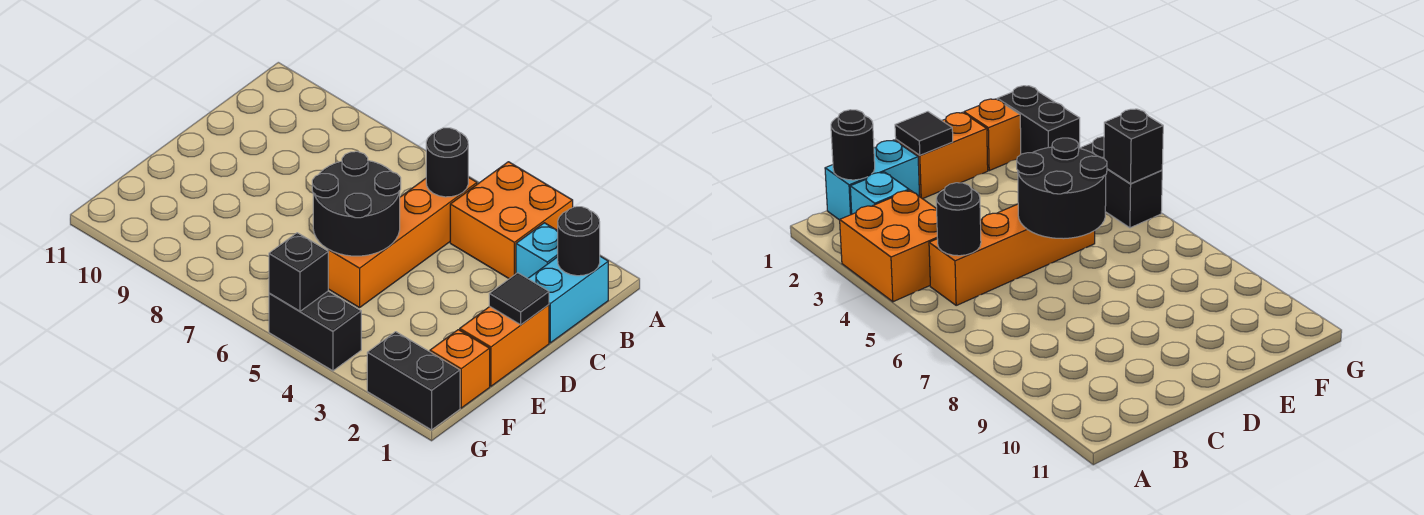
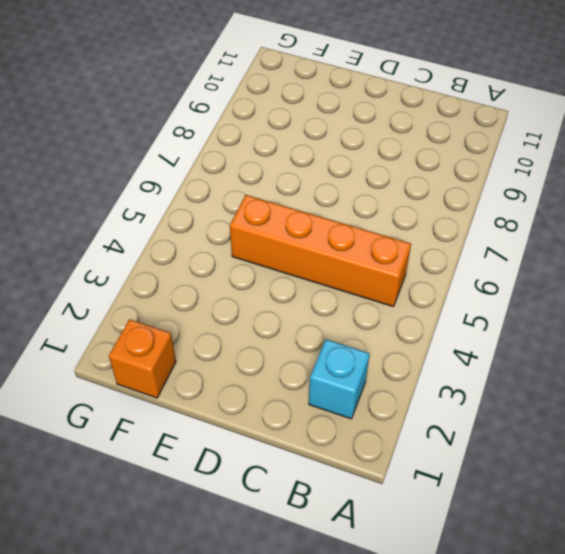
none -> orange 2x2 brick [450,162,573,279]
none -> cyan 1x2 brick [528,256,608,343]
none -> orange 1x2 brick [460,305,549,386]

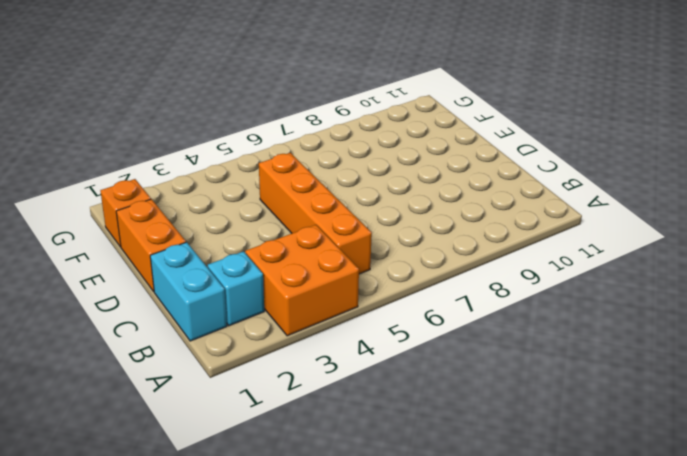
none -> black 1x2 brick [367,332,460,430]
none -> black 1x2 brick [269,291,361,371]
none -> black 1x1 round brick [558,207,600,276]

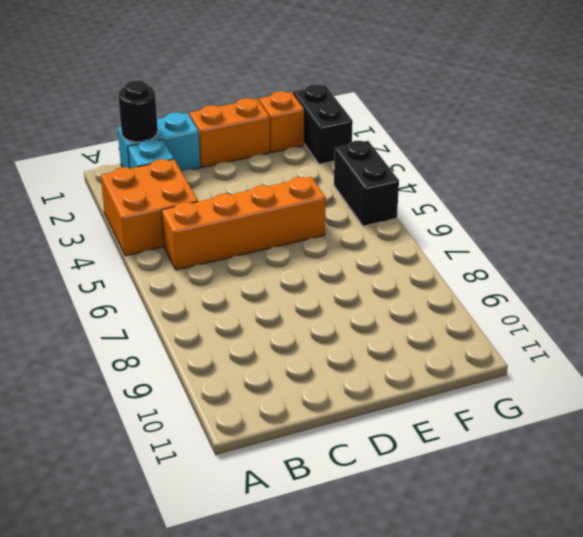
none -> black 1x1 round brick [426,128,468,197]
none -> black 1x1 tile [489,273,549,325]
none -> black 2x2 round brick [312,152,401,256]

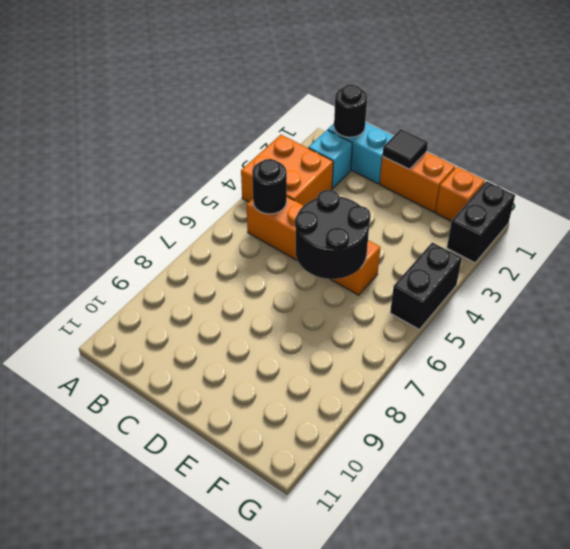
none -> black 1x1 brick [269,233,328,311]

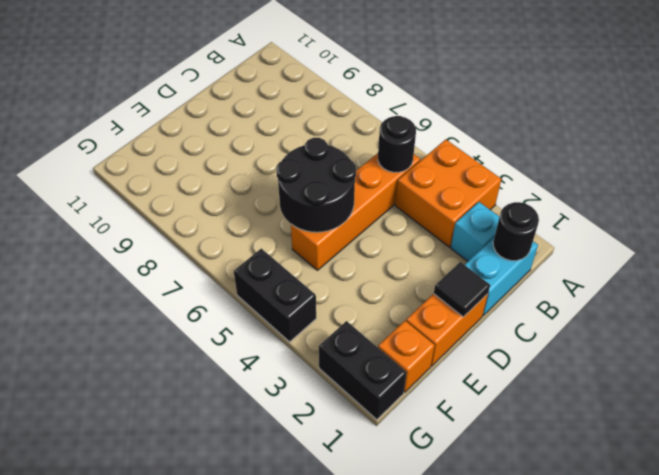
none -> black 1x1 brick [269,233,328,311]

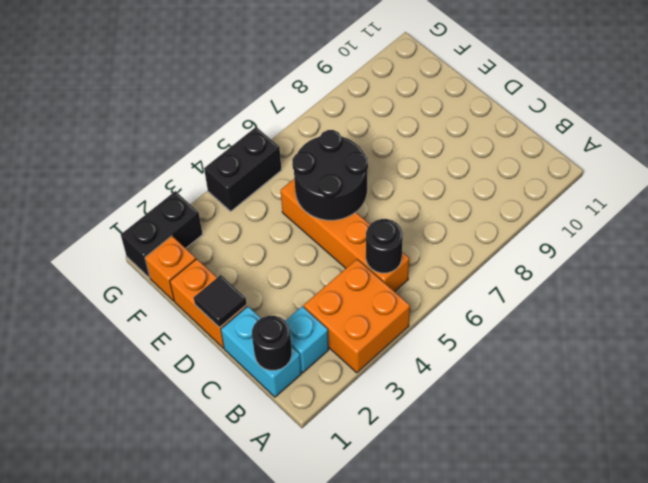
none -> black 1x1 brick [269,233,328,311]

